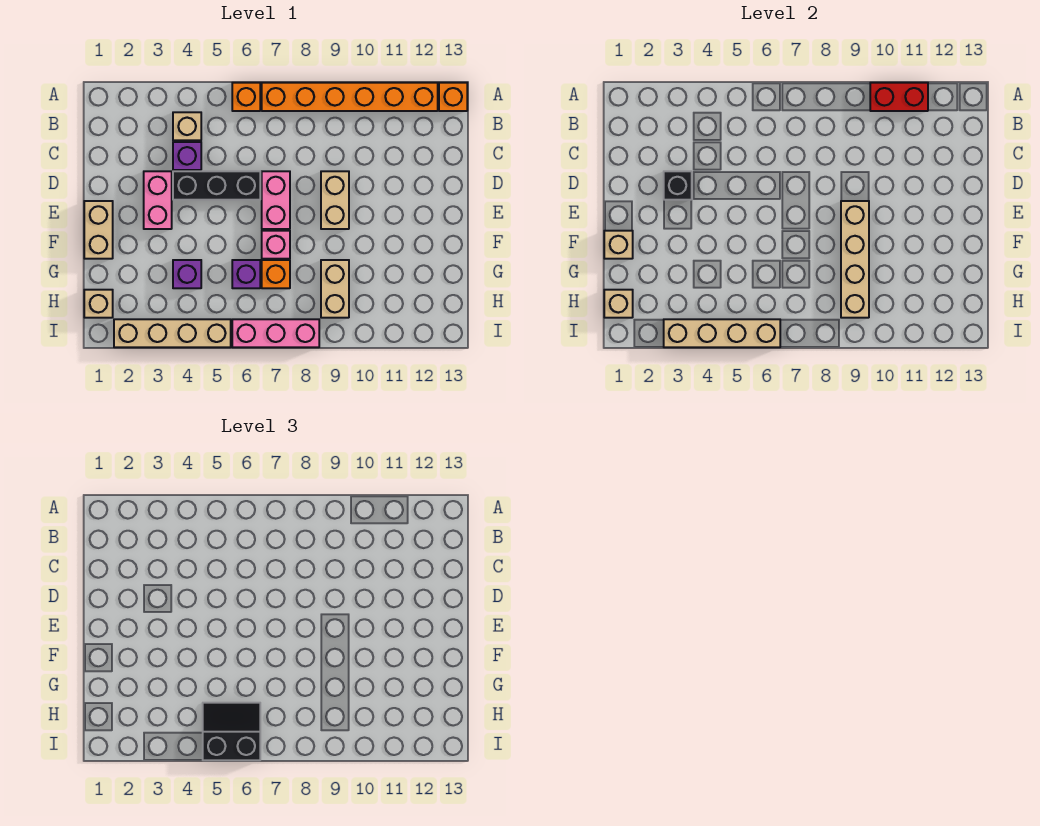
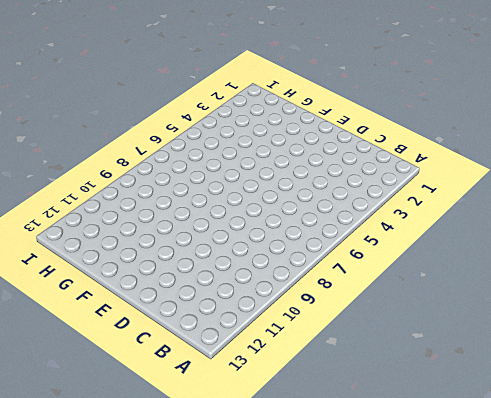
none -> orange 1x1 brick [232,83,260,111]
none -> orange 1x6 brick [262,83,438,111]
none -> orange 1x1 brick [439,83,467,111]

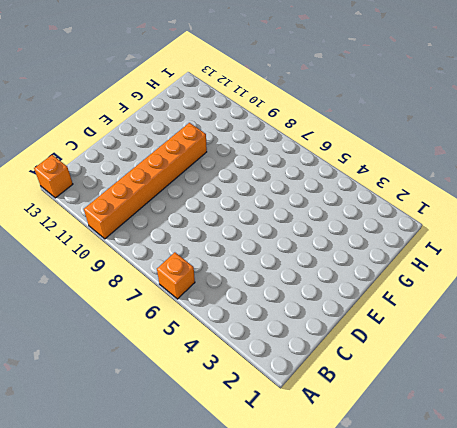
orange 1x6 brick [84,123,207,239] -> orange 1x6 brick turned to [262,83,438,111]
none -> tan 1x1 brick [173,112,201,140]
none -> purple 1x1 brick [173,142,201,170]
none -> pink 1x2 brick [144,171,172,229]

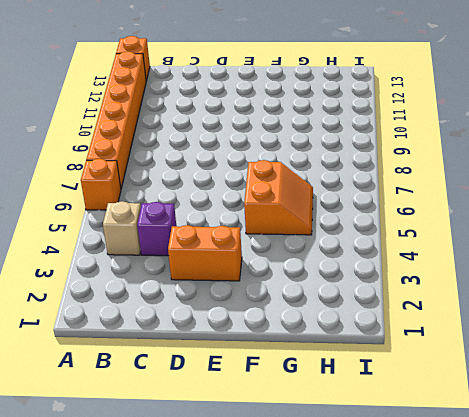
orange 1x2 brick [168,225,242,281] -> pink 1x2 brick [144,171,172,229]
orange 2x2 slope [244,160,313,235] -> purple 1x1 brick [232,260,260,288]
none -> black 1x3 brick [173,171,260,200]
none -> pink 1x2 brick [262,171,290,229]
none -> tan 1x2 brick [321,171,349,229]

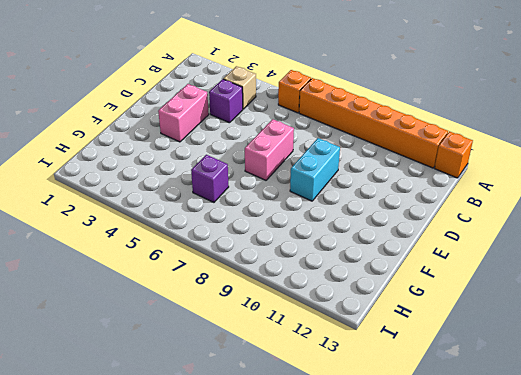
cyan 1x2 brick [290,138,340,201] -> tan 1x2 brick [321,171,349,229]
none -> black 1x3 brick [173,171,260,200]
none -> tan 1x2 brick [84,201,113,259]
none -> pink 1x1 brick [262,231,290,259]

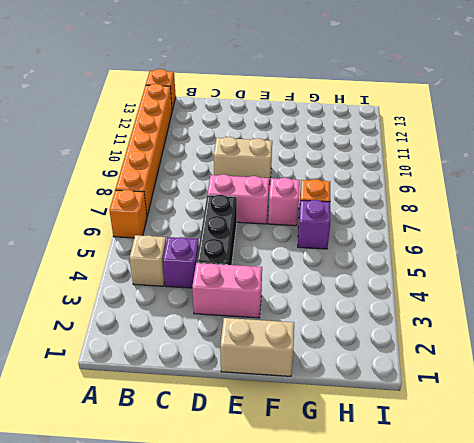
none -> purple 1x1 brick [173,260,201,288]
none -> tan 1x2 brick [321,260,349,318]
none -> tan 1x1 brick [84,290,113,318]

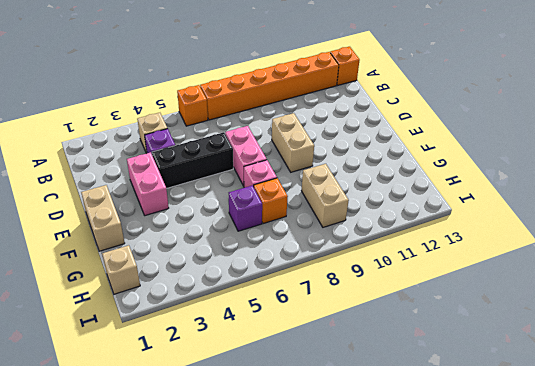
none -> purple 1x1 brick [173,260,201,288]
none -> tan 1x4 brick [114,319,231,347]
none -> pink 1x3 brick [232,319,319,347]

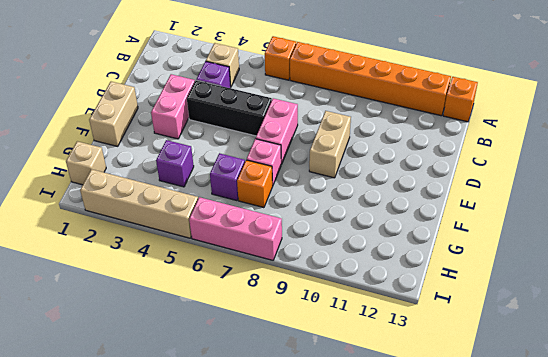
none -> tan 1x2 brick [321,260,349,318]
none -> red 1x2 brick [870,83,928,111]
none -> black 1x1 brick [664,171,692,200]

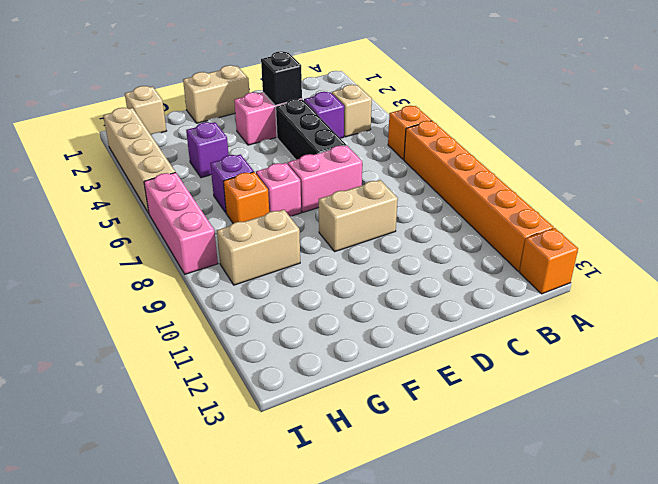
none -> red 1x2 brick [870,83,928,111]
none -> tan 1x4 brick [841,201,869,318]
none -> tan 1x1 brick [604,231,633,259]

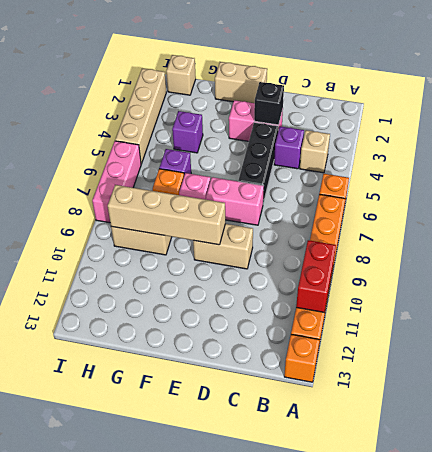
none -> tan 1x1 brick [604,231,633,259]
none -> tan 1x1 brick [604,290,633,318]
none -> tan 1x4 brick [664,319,780,347]

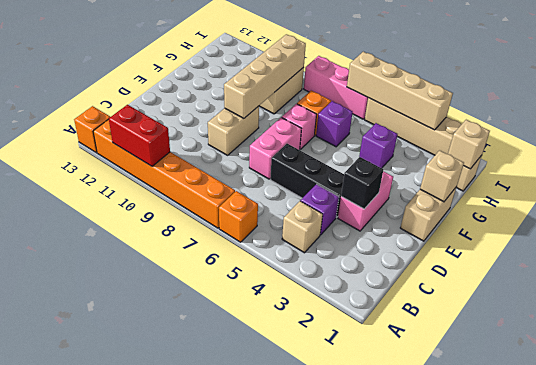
none -> black 2x2 slope [203,703,260,760]

